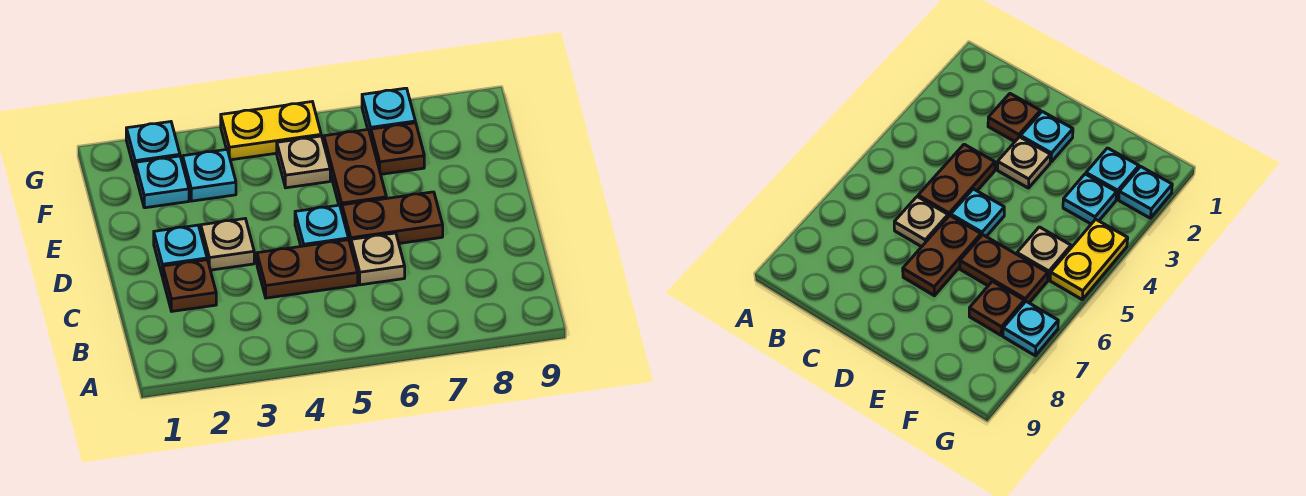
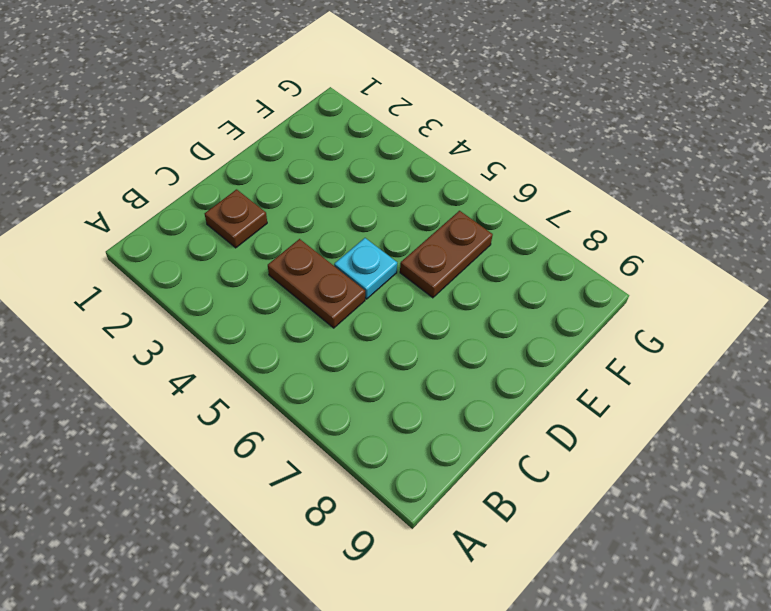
none -> tan 1x1 plate [351,233,405,285]
none -> cyan 1x1 plate [154,225,207,277]
none -> tan 1x1 plate [201,219,254,270]

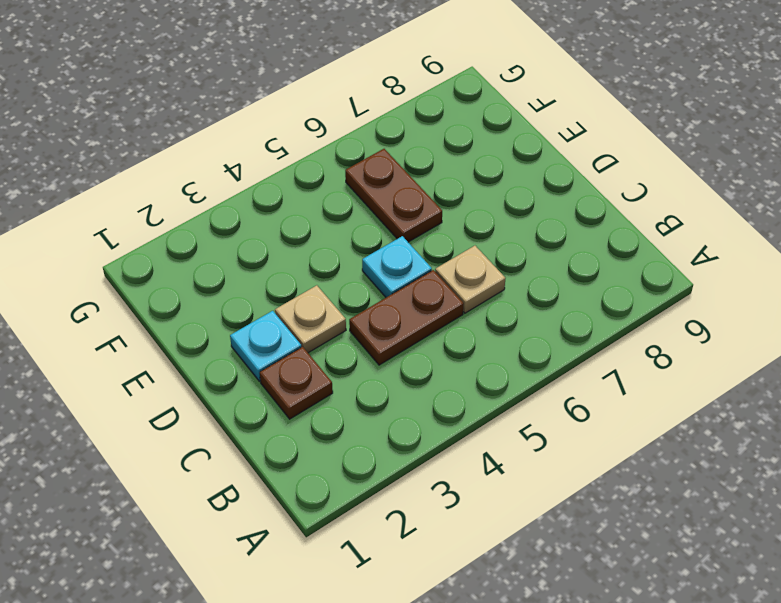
none -> brown 1x2 plate [342,192,443,246]
none -> cyan 1x1 plate [136,156,189,208]
none -> cyan 1x1 plate [183,149,236,201]

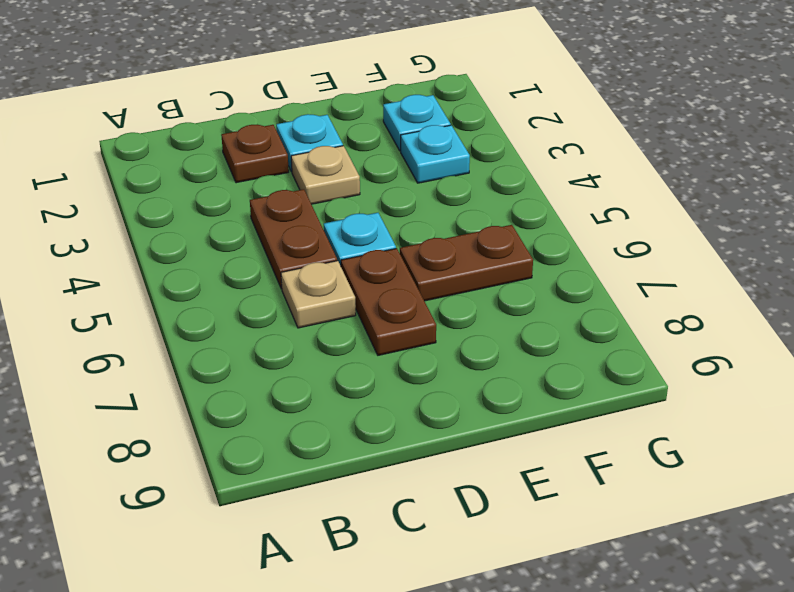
none -> tan 1x1 plate [277,136,330,188]
none -> brown 1x1 plate [371,123,424,174]
none -> cyan 1x1 plate [126,122,180,173]

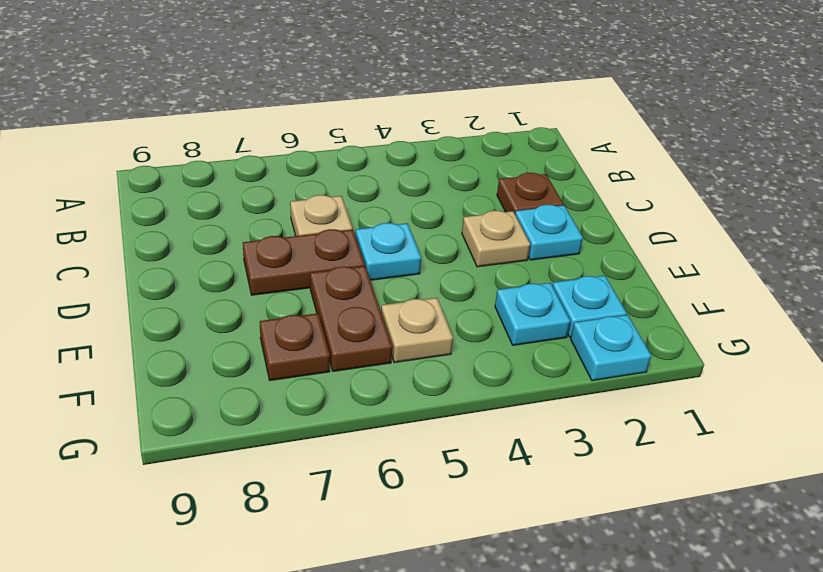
none -> brown 1x2 plate [257,240,358,298]
none -> yellow 1x2 plate [221,102,321,160]
none -> cyan 1x1 plate [362,88,415,136]

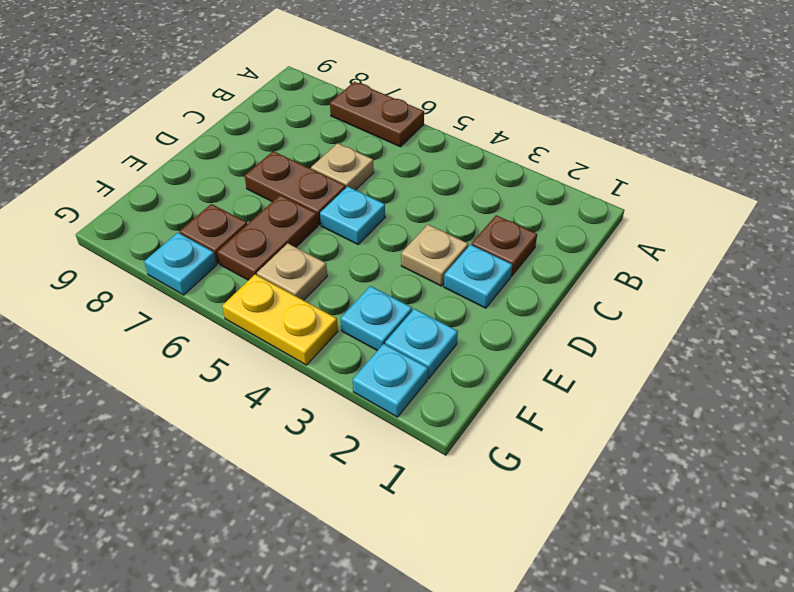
brown 1x2 plate [330,82,424,147] -> brown 1x2 plate moved to [257,240,358,298]

